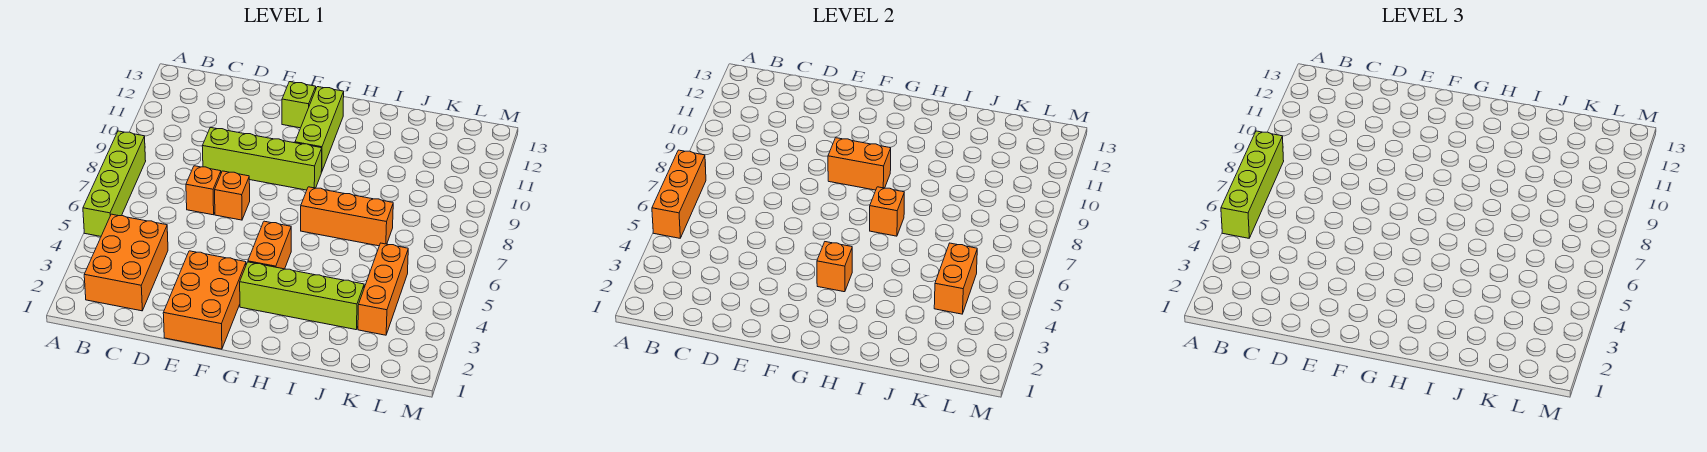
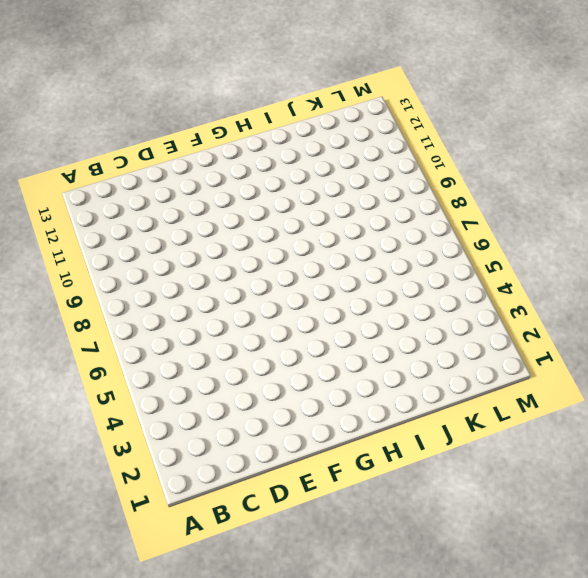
none -> lime 1x4 brick [83,131,146,236]
none -> orange 2x3 brick [84,214,168,311]
none -> orange 1x1 brick [186,166,221,215]

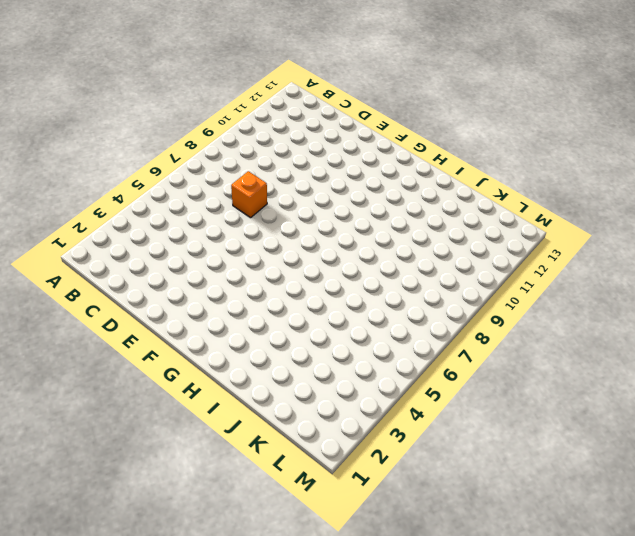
none -> lime 1x4 brick [83,131,146,236]
none -> orange 2x3 brick [84,214,168,311]
none -> lime 1x4 brick [202,127,322,190]

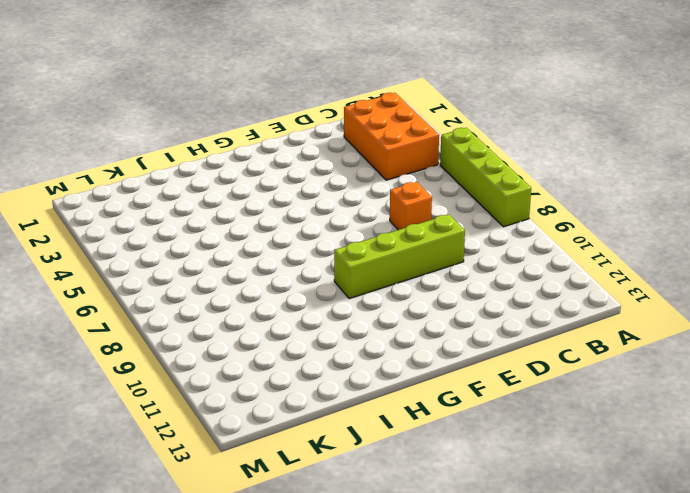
none -> orange 2x3 brick [163,251,246,349]
none -> orange 1x1 brick [215,171,250,220]
none -> lime 1x1 brick [282,82,316,128]

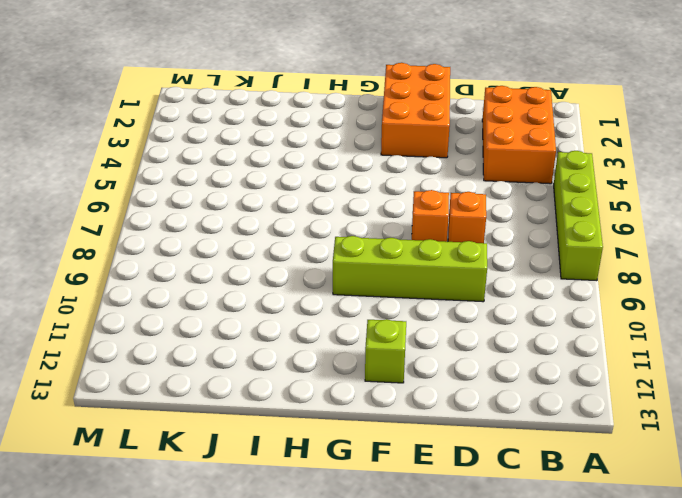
none -> lime 1x4 brick [240,262,364,330]
none -> orange 1x2 brick [248,221,291,269]
none -> lime 1x3 brick [295,87,344,172]

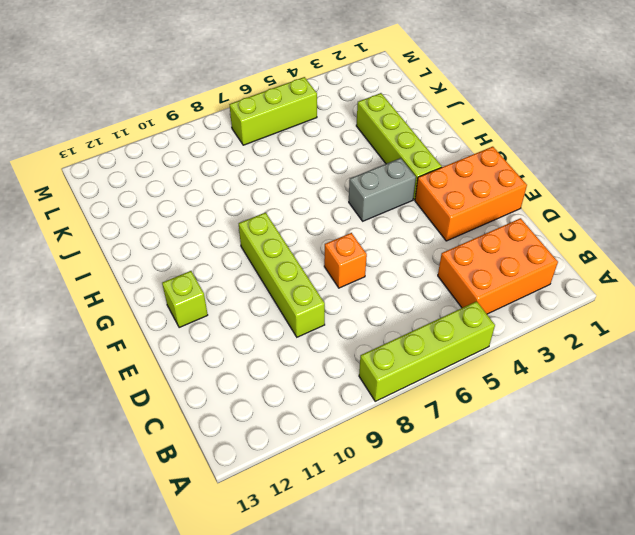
grey 1x2 brick [349,158,416,221] -> orange 1x2 brick [248,221,291,269]
lime 1x3 brick [229,77,317,145] -> lime 1x3 brick moved to [295,87,344,172]
none -> orange 1x1 brick [186,166,221,215]
none -> orange 1x3 brick [301,187,393,246]
none -> orange 1x3 brick [358,243,408,335]

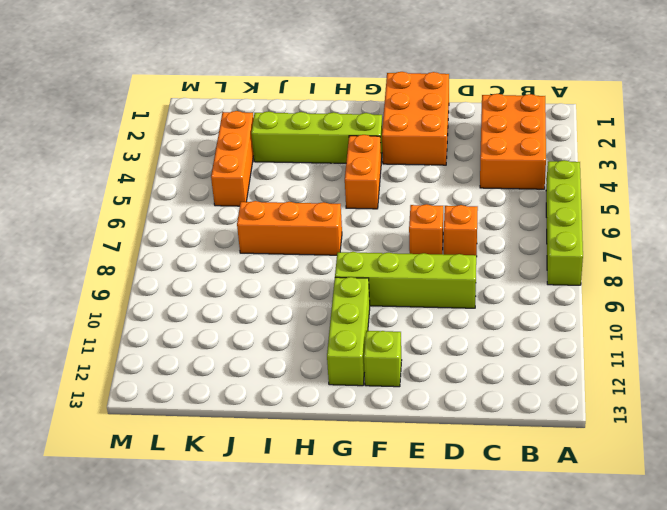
none -> orange 1x3 brick [652,150,706,238]
none -> orange 1x2 brick [828,138,891,190]
none -> orange 1x1 brick [817,242,852,292]

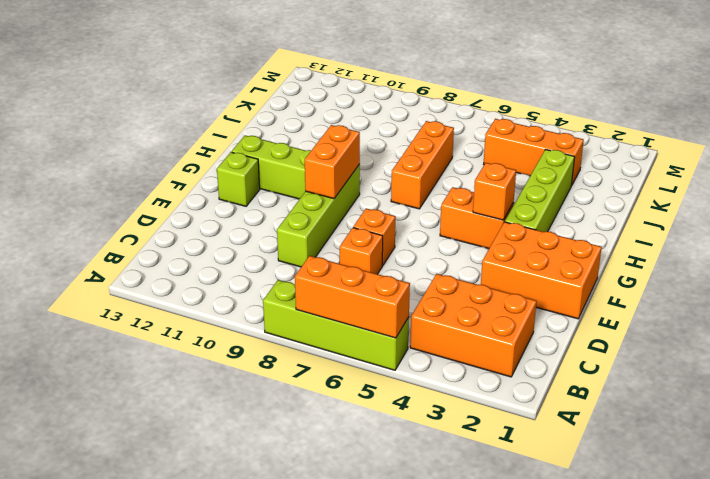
none -> orange 1x1 brick [870,187,904,236]
none -> orange 1x2 brick [934,243,977,314]
none -> lime 1x4 brick [1221,131,1284,238]

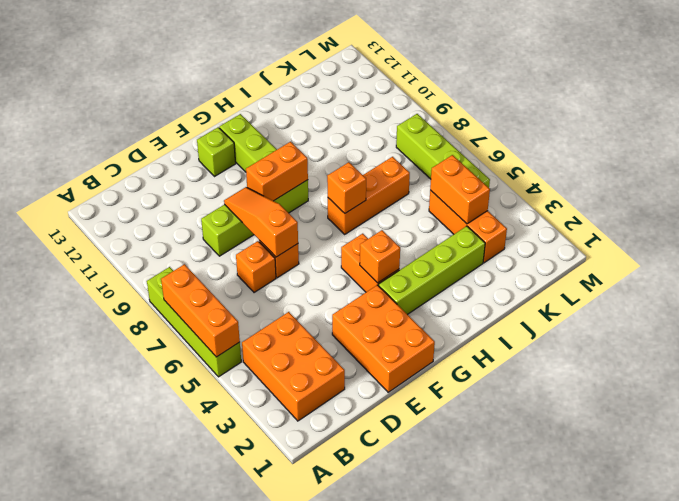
orange 1x3 slope [224,187,298,257] -> none
lime 1x4 brick [396,114,490,188] -> lime 1x4 brick moved to [1221,131,1284,238]

